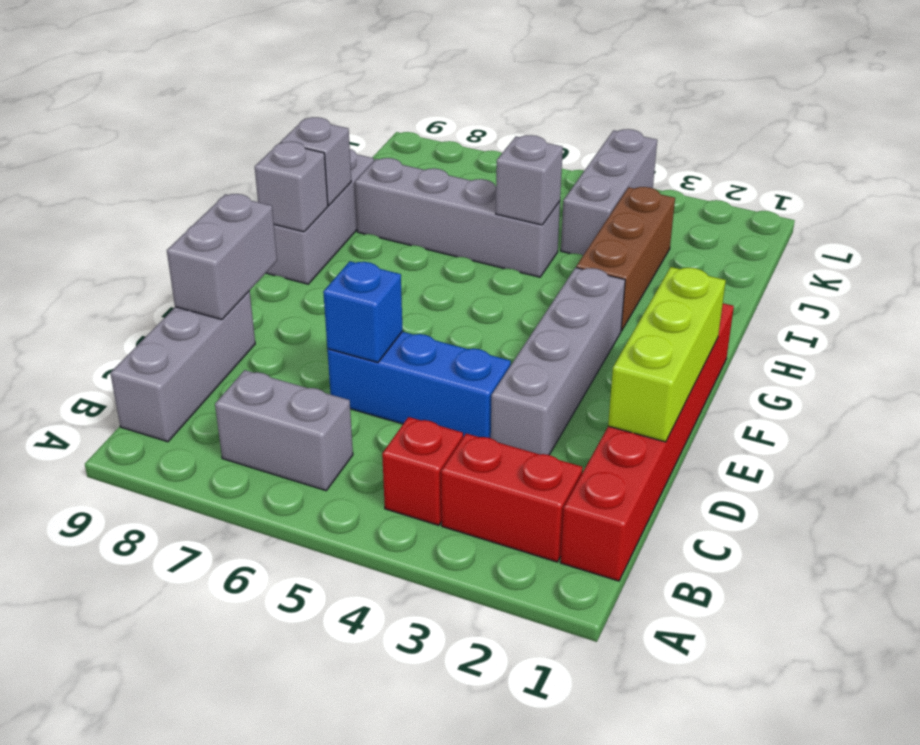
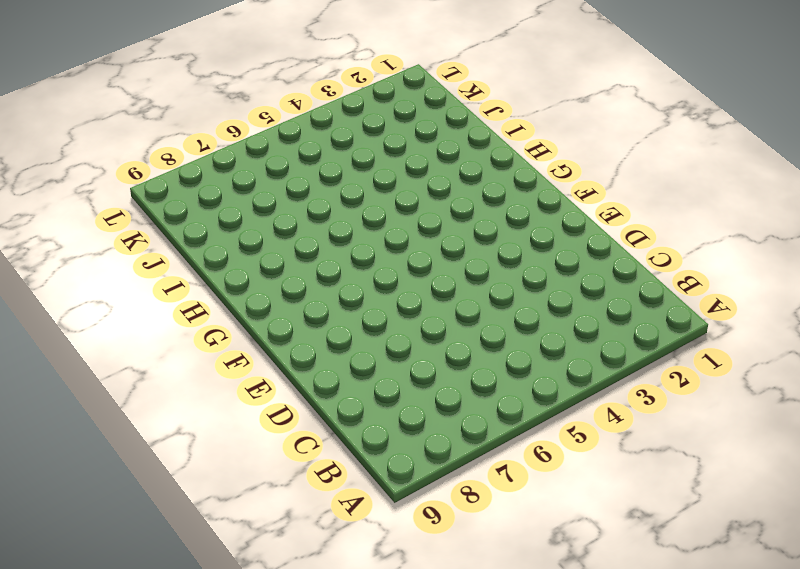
none -> red 1x6 brick [560,303,734,581]
none -> red 1x2 brick [441,434,583,562]
none -> red 1x1 brick [382,417,463,525]

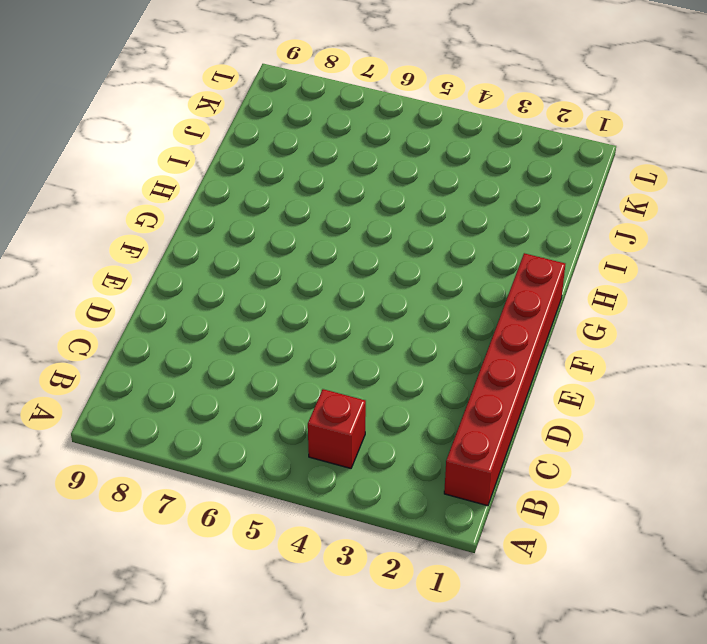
none -> red 1x2 brick [441,434,583,562]
none -> grey 1x2 brick [215,370,353,490]
none -> grey 1x3 brick [110,291,255,442]

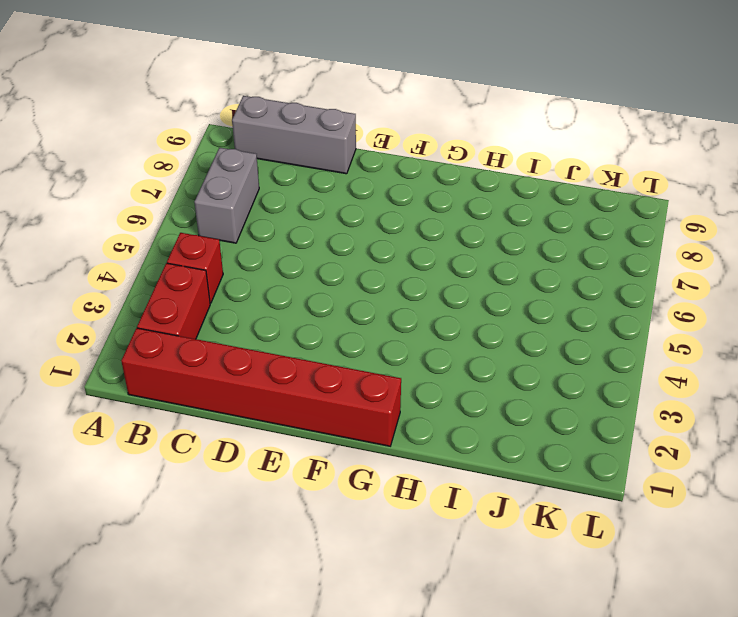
none -> grey 1x4 brick [491,268,625,455]
none -> blue 1x3 brick [327,332,511,438]
none -> grey 1x3 brick [266,149,374,284]

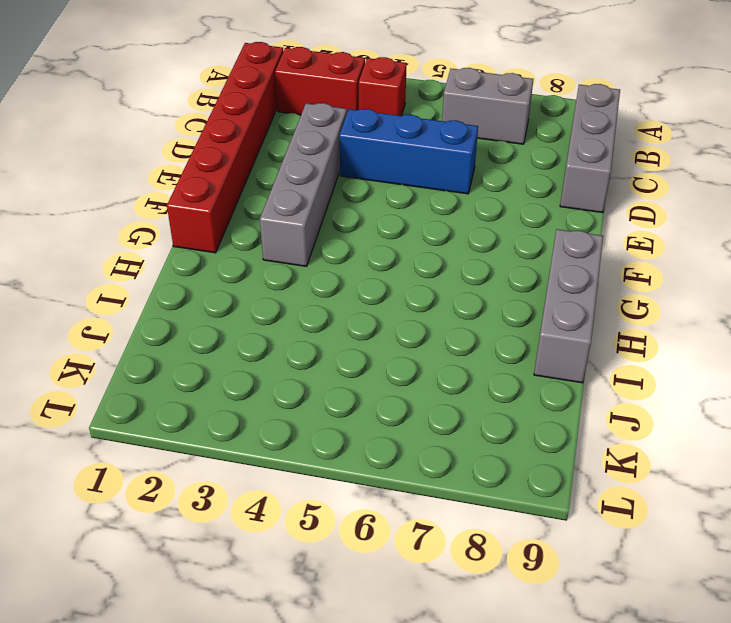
none -> brown 1x3 brick [576,187,675,331]
none -> grey 1x4 brick [355,158,560,277]
none -> grey 1x3 brick [561,129,657,255]

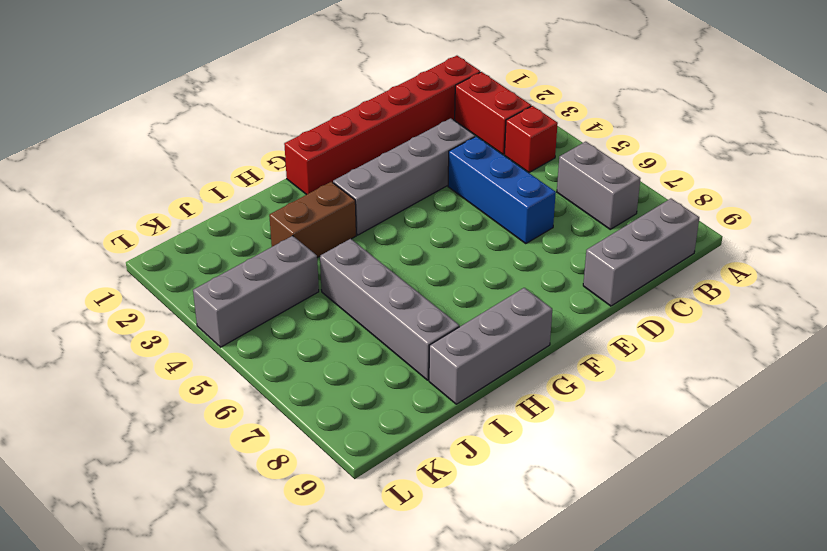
brown 1x2 brick [269,182,356,258] -> brown 1x3 brick [576,187,675,331]
none -> lime 1x3 brick [608,267,726,442]
none -> blue 1x1 brick [323,261,403,363]
none -> grey 1x2 brick [167,194,277,320]

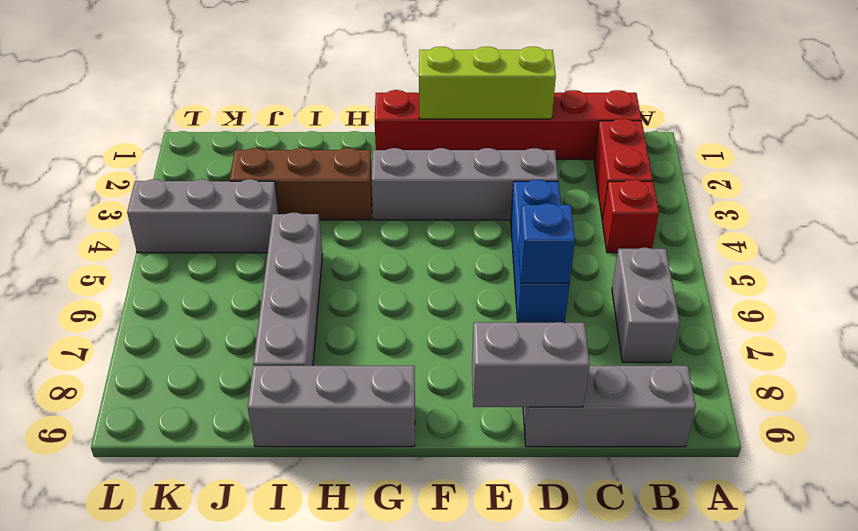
none -> grey 1x1 brick [255,141,328,232]
none -> grey 1x1 brick [281,117,351,205]
none -> grey 1x1 brick [496,135,563,225]

